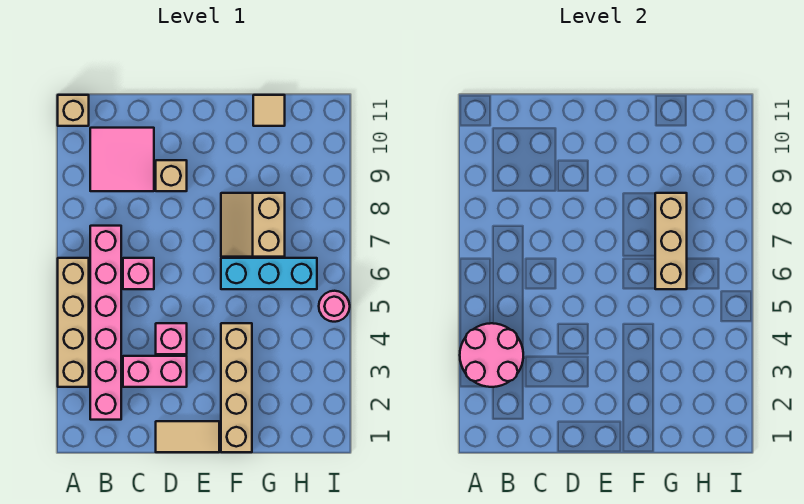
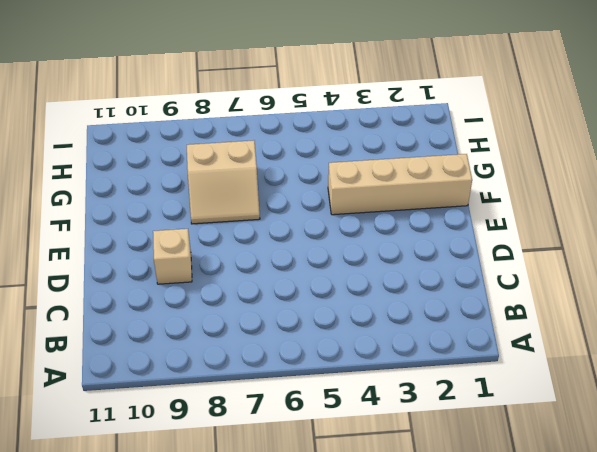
none -> tan 1x4 brick [58,258,89,387]
none -> tan 1x1 brick [58,95,89,126]
none -> pink 1x6 brick [90,226,121,420]

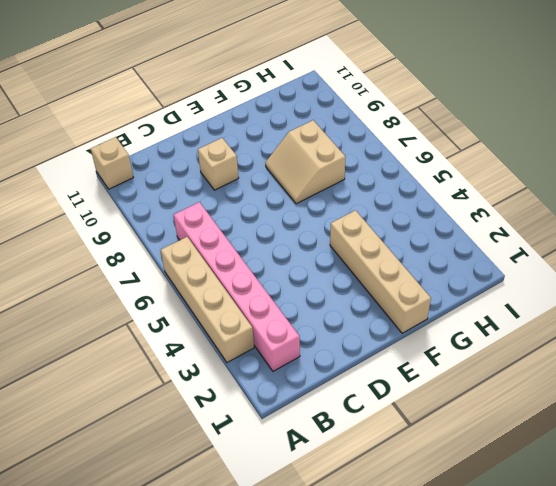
none -> pink 2x2 tile [90,128,154,191]
none -> pink 1x2 brick [123,356,187,387]
none -> pink 1x1 brick [123,258,154,289]

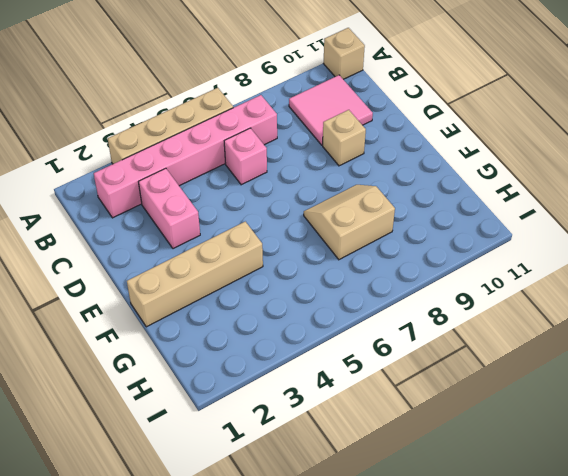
none -> tan 1x2 tile [156,421,219,452]
none -> pink 1x1 brick [156,323,187,354]
none -> cyan 1x3 brick [221,258,317,289]

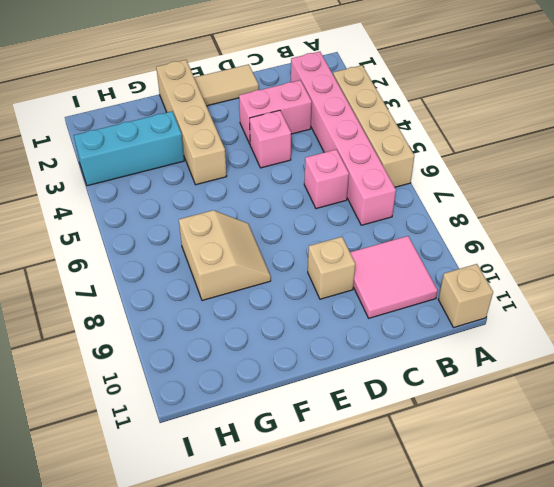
cyan 1x3 brick [74,111,184,186] -> cyan 1x3 brick moved to [221,258,317,289]
none -> tan 1x1 tile [253,95,285,126]
none -> pink 1x1 round brick [319,291,350,322]
none -> pink 2x2 round brick [460,323,523,387]

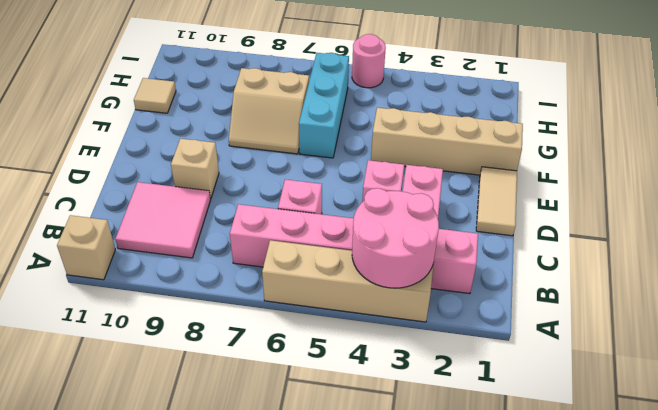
none -> tan 1x3 brick [655,193,687,289]

